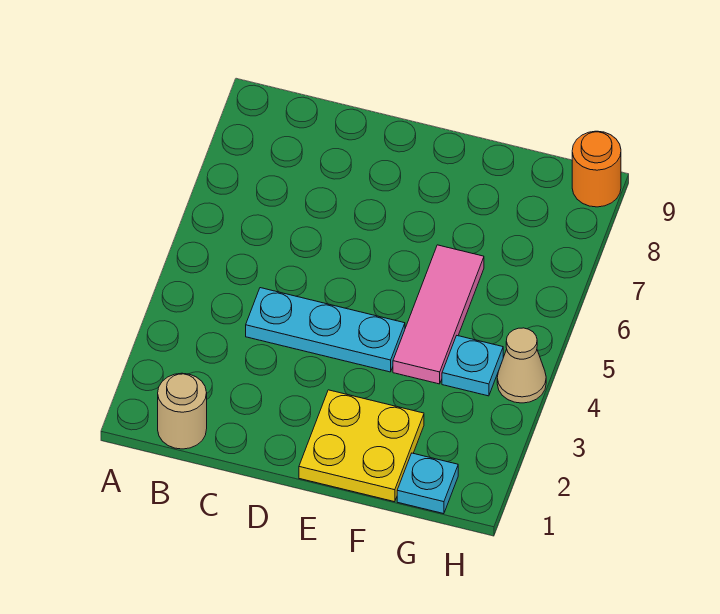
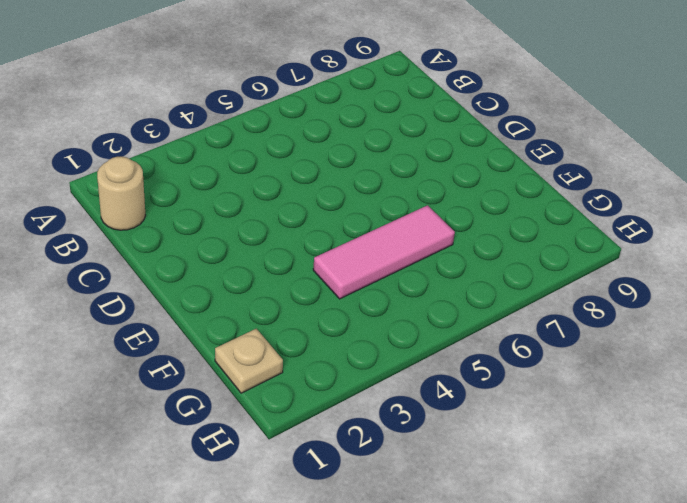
tan 1x1 plate [215,329,283,393] -> cyan 1x1 plate [397,453,458,514]
none -> cyan 1x3 plate [246,288,405,372]
none -> yellow 2x2 plate [299,390,424,502]

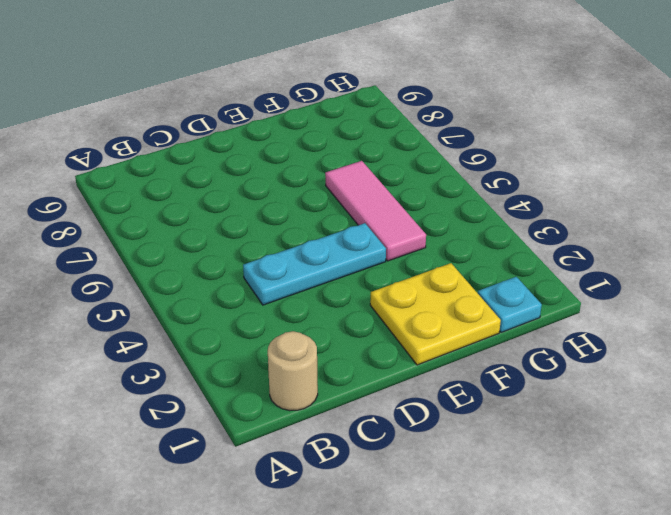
none -> cyan 1x1 plate [442,336,503,396]
none -> tan 1x1 cone [497,328,546,403]

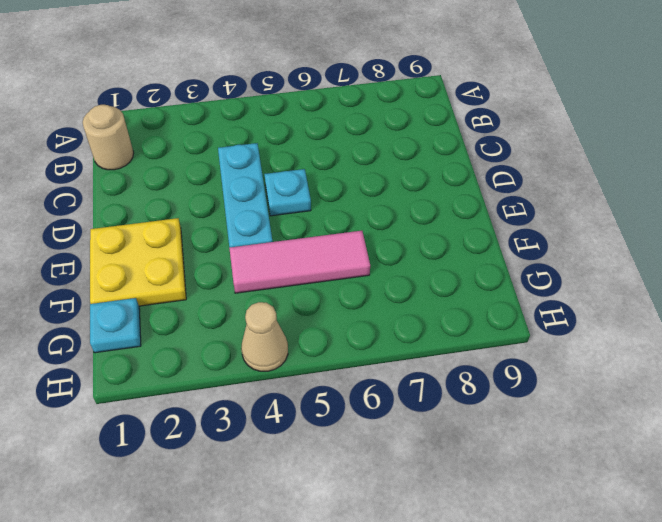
cyan 1x1 plate [264,169,311,216] -> cyan 1x1 plate moved to [442,336,503,396]
none -> orange 1x1 round brick [572,131,621,207]

